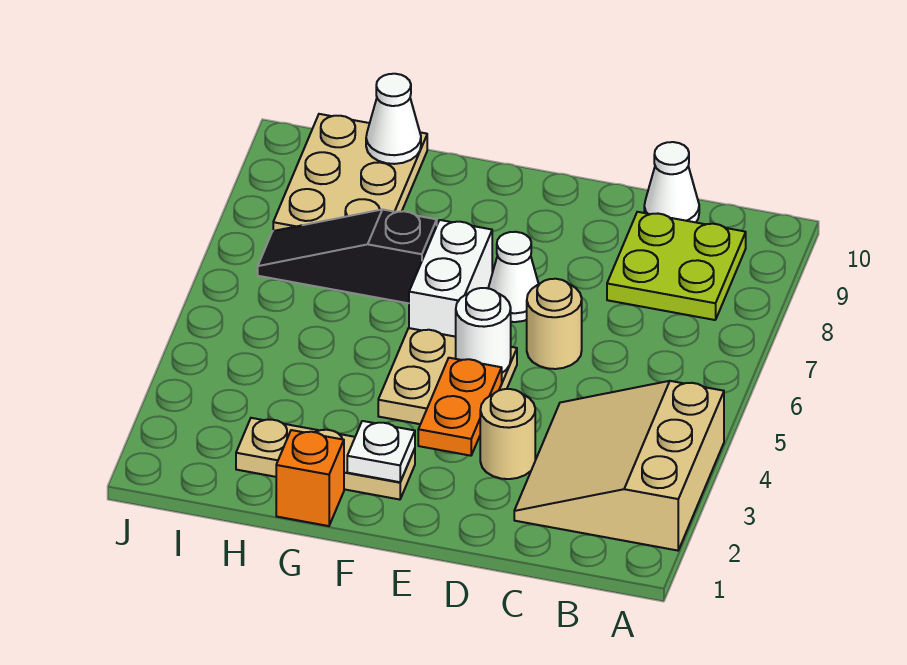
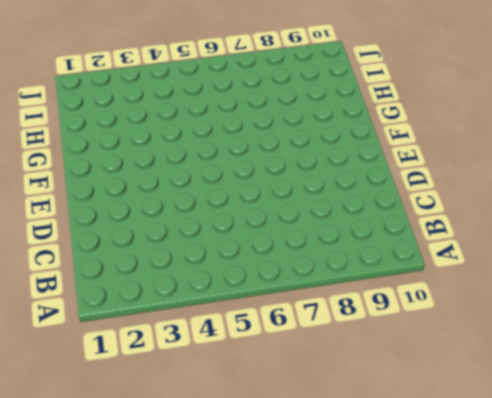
none -> tan 3x3 slope [514,381,724,551]
none -> lime 2x2 plate [607,212,746,320]
none -> white 1x1 cone [644,142,699,222]

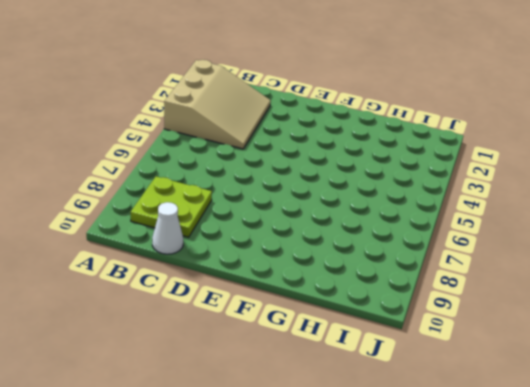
none -> tan 1x1 round brick [480,389,535,479]
none -> tan 1x1 round brick [527,279,582,369]
none -> tan 2x2 plate [378,328,517,424]

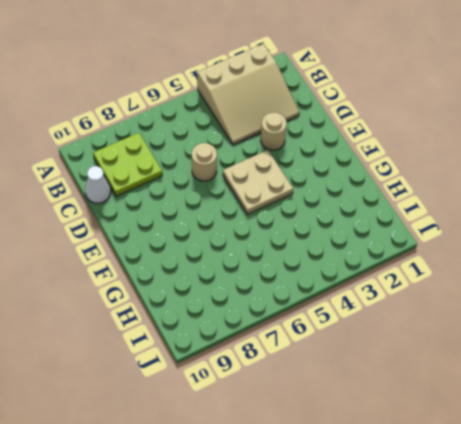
none -> white 1x1 cone [488,232,539,322]
none -> tan 1x3 plate [236,418,415,500]
none -> white 1x2 brick [409,220,492,337]

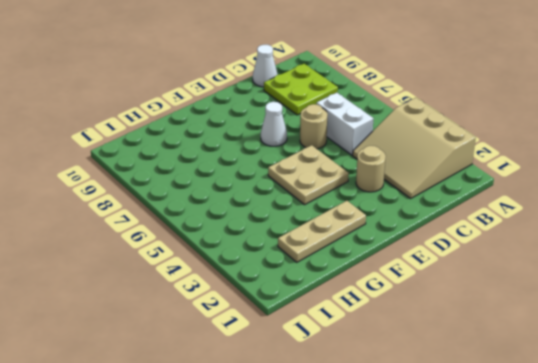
white 1x2 brick [317,93,374,155] -> white 1x2 brick moved to [409,220,492,337]
none -> orange 1x1 brick [276,430,344,526]
none -> black 1x3 slope [258,209,437,303]
none -> tan 2x3 plate [273,114,427,231]

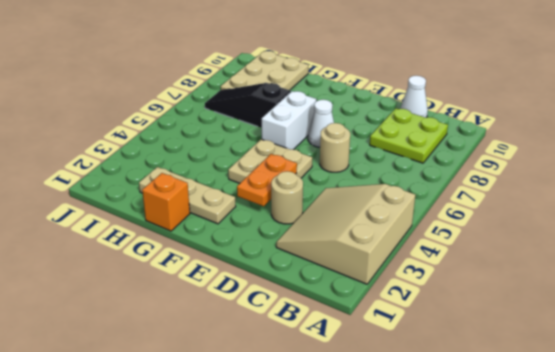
none -> white 1x1 round brick [456,288,511,373]
none -> white 1x1 plate [347,421,415,482]
none -> white 1x1 cone [366,74,421,164]

